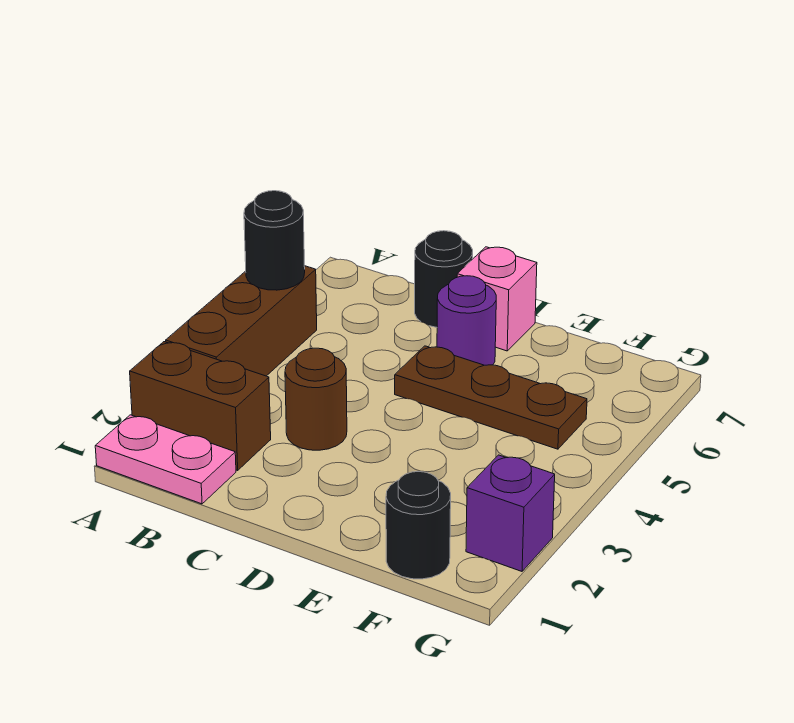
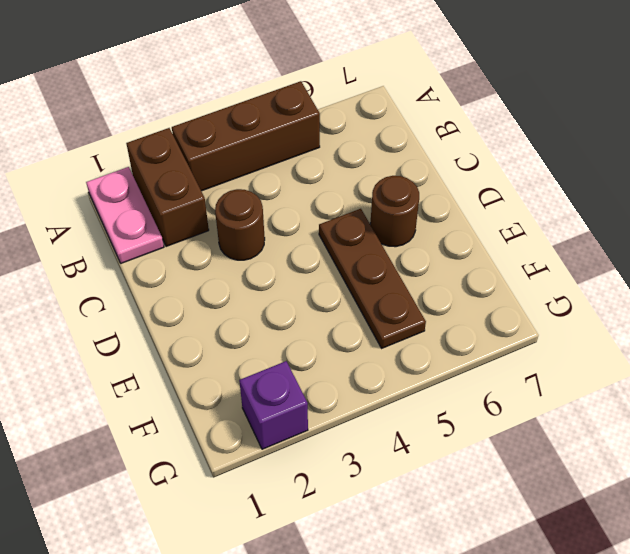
brown 1x1 round brick [370,176,419,247] -> purple 1x1 round brick [437,276,496,365]
none -> black 1x1 round brick [415,231,473,327]
none -> pink 1x1 brick [457,247,537,351]

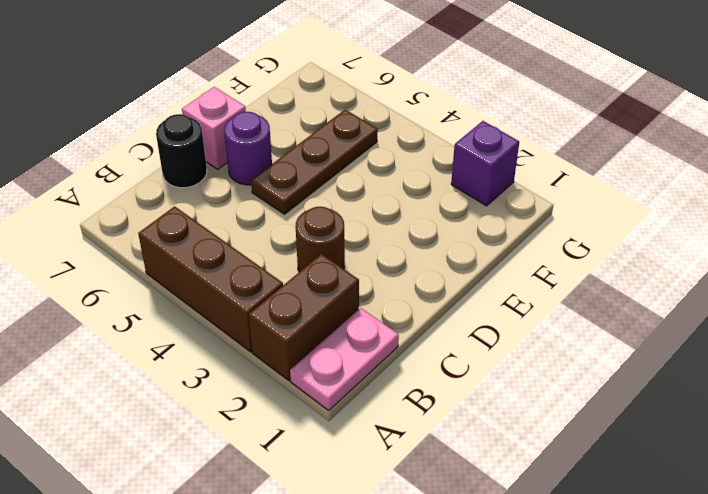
none -> black 1x1 round brick [386,472,451,579]
none -> black 1x1 round brick [244,191,305,290]

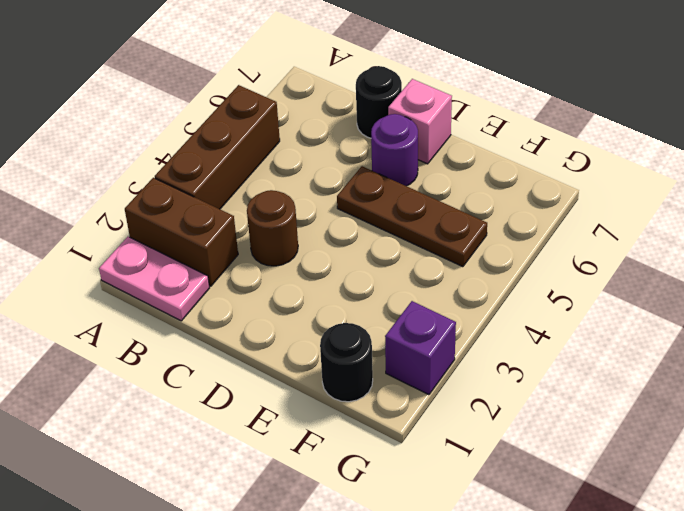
none -> black 1x1 round brick [244,191,305,290]

